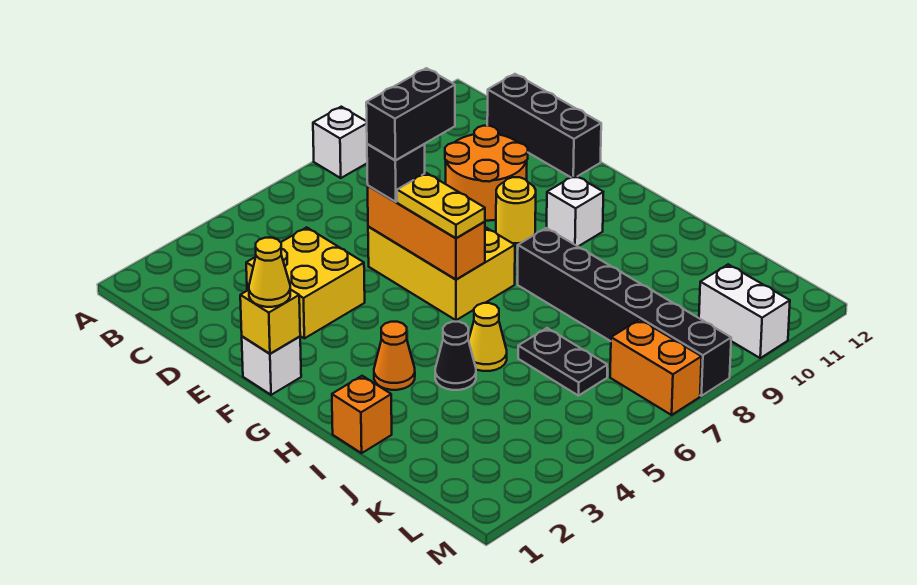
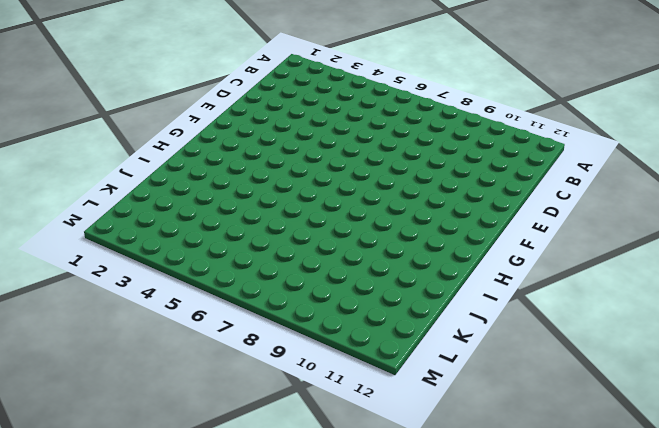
none -> white 1x1 brick [313,107,367,178]
none -> black 1x3 brick [487,74,601,177]
none -> yellow 2x2 brick [246,227,365,338]

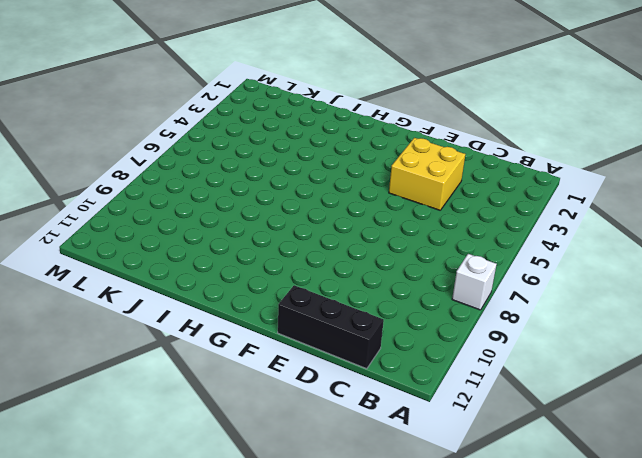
none -> orange 2x2 round brick [445,126,528,221]
none -> yellow 2x3 brick [368,227,515,320]
none -> white 1x1 brick [242,336,301,395]

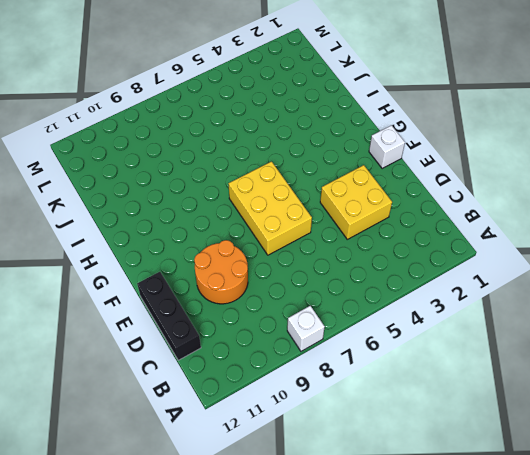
none -> yellow 1x1 round brick [496,177,536,243]
none -> white 1x1 brick [547,175,603,246]
none -> orange 1x1 cone [374,322,415,390]

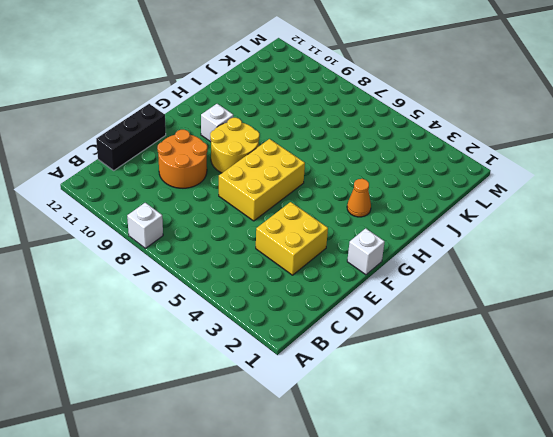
yellow 2x2 round brick [210,118,259,173] -> yellow 1x1 round brick [496,177,536,243]
none -> black 1x6 brick [518,228,731,396]
none -> orange 1x1 brick [332,376,392,453]
none -> black 1x1 cone [435,322,476,390]

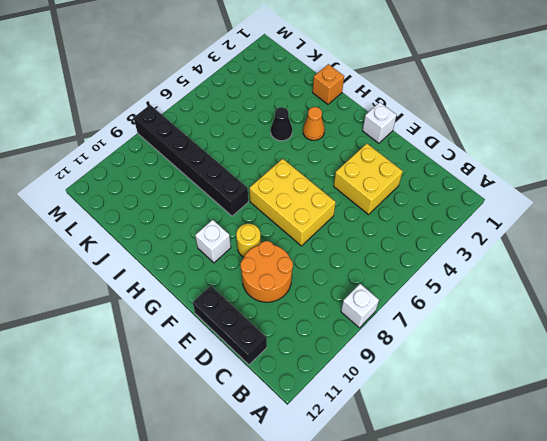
none -> yellow 1x1 cone [469,303,507,371]
none -> black 1x2 plate [518,328,607,396]
none -> orange 1x2 brick [610,319,701,415]

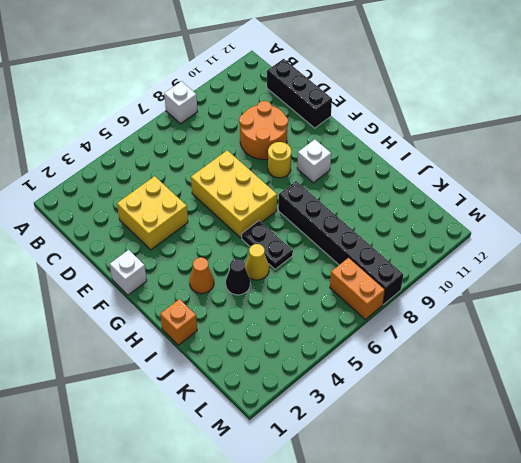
black 1x2 plate [242,220,293,269] -> black 1x2 plate moved to [518,328,607,396]
none -> white 1x2 brick [699,264,790,358]
none -> orange 1x3 brick [368,186,485,280]
none -> yellow 1x1 brick [240,289,300,354]

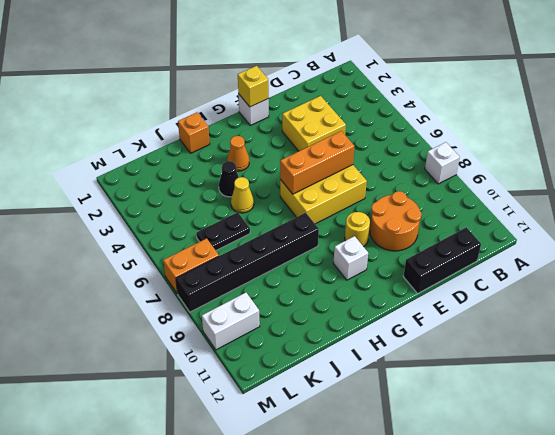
none -> black 1x1 brick [367,144,425,202]
none -> yellow 1x1 cone [249,238,290,307]
none -> yellow 1x2 plate [397,173,485,238]

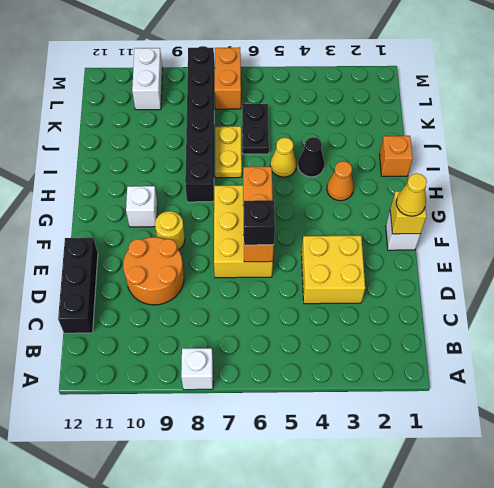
yellow 1x2 plate [215,126,242,178] -> yellow 1x2 plate moved to [397,173,485,238]
none -> black 1x2 brick [366,68,455,160]

